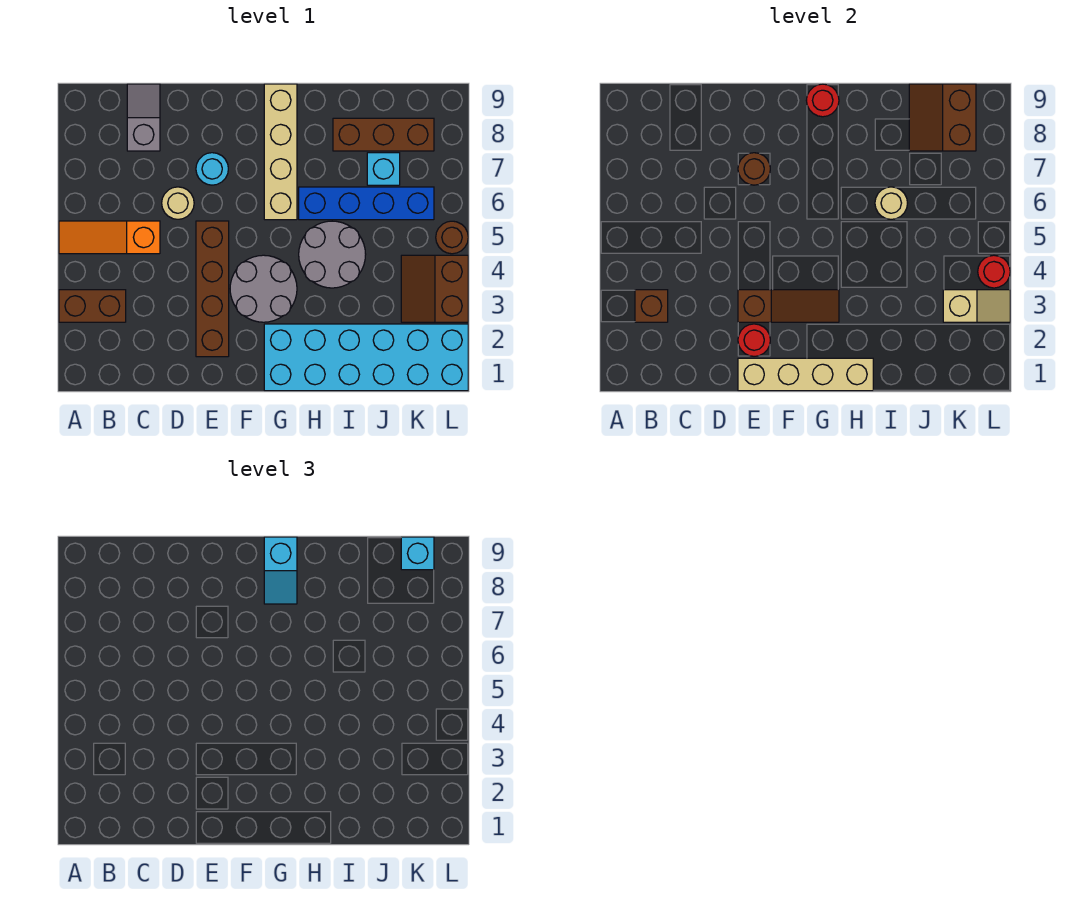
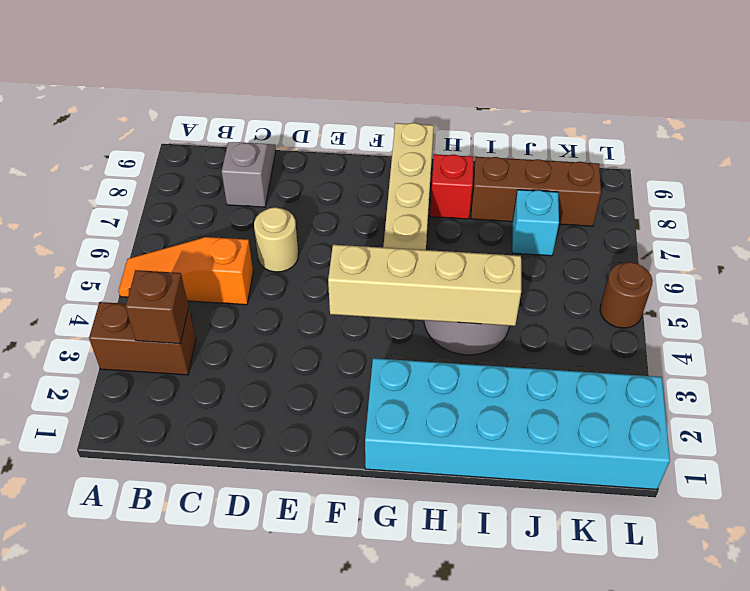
tan 1x4 brick [328,245,521,326] -> tan 1x4 brick moved to [738,358,873,391]
red 1x1 brick [430,154,473,219] -> none
none -> brown 1x4 brick [196,221,229,357]
none -> cyan 1x1 round brick [196,153,228,185]
none -> grey 2x2 round brick [230,255,297,322]

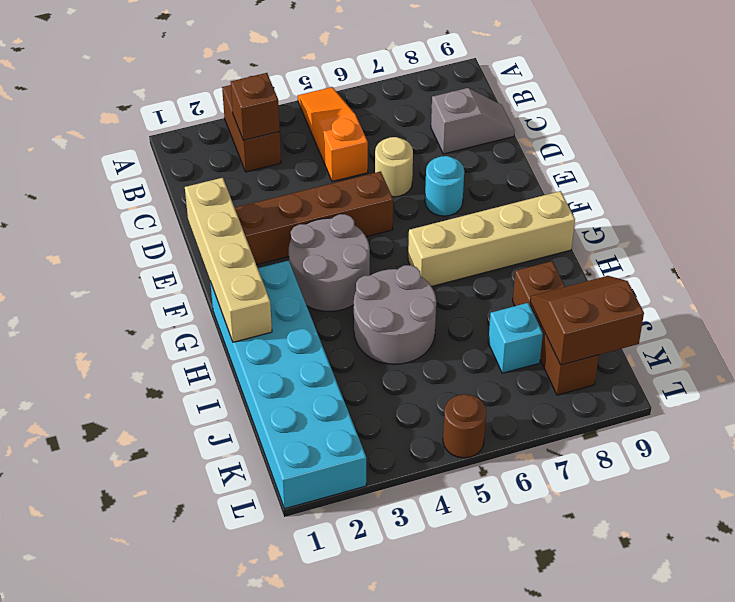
none -> blue 1x4 brick [299,187,434,220]
none -> brown 2x2 slope [401,255,468,322]
none -> red 1x1 round brick [738,324,770,356]

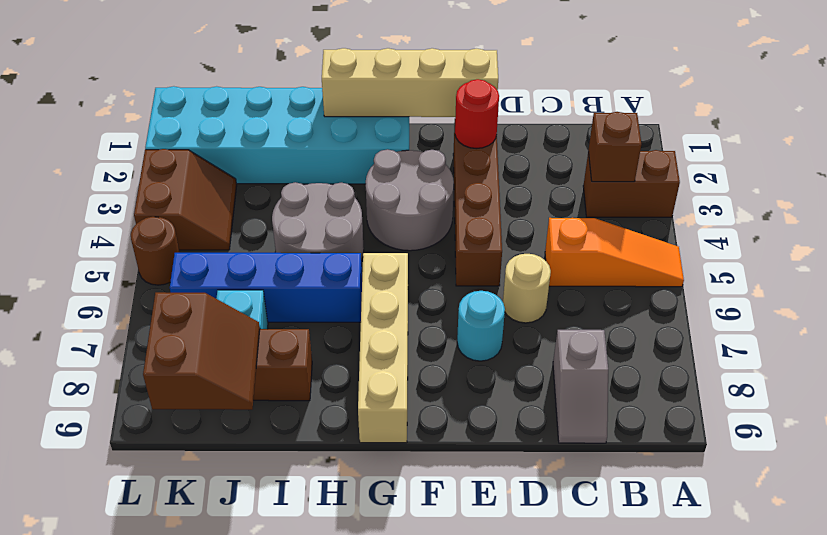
none -> brown 1x3 slope [738,290,839,322]
none -> brown 1x1 round brick [738,153,770,185]
none -> red 1x1 round brick [806,84,839,117]

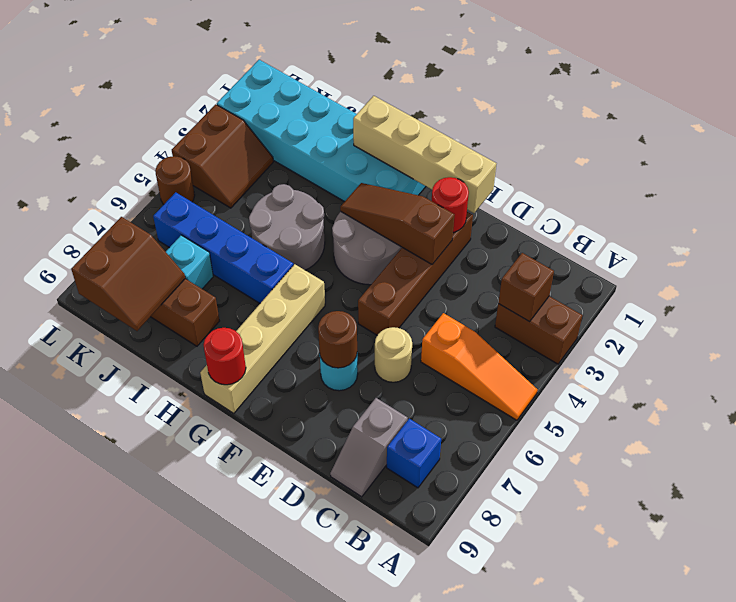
blue 1x1 brick [387,419,441,488] -> none
none -> tan 1x1 round brick [875,187,907,219]
none -> tan 1x2 slope [943,290,1010,322]
none -> red 1x1 round brick [978,255,1010,288]

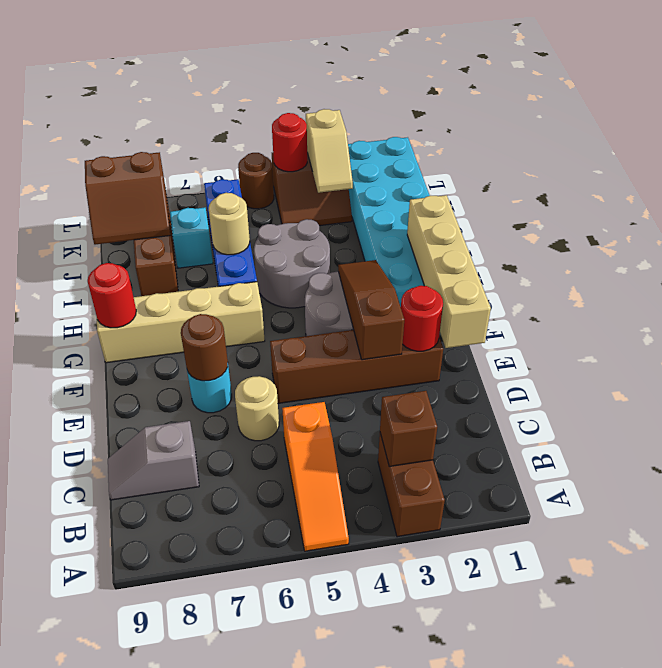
tan 1x2 slope [306,109,353,193] -> tan 1x2 slope turned to [943,290,1010,322]
none -> cyan 1x2 slope [264,537,297,604]
none -> cyan 1x1 brick [401,537,434,570]

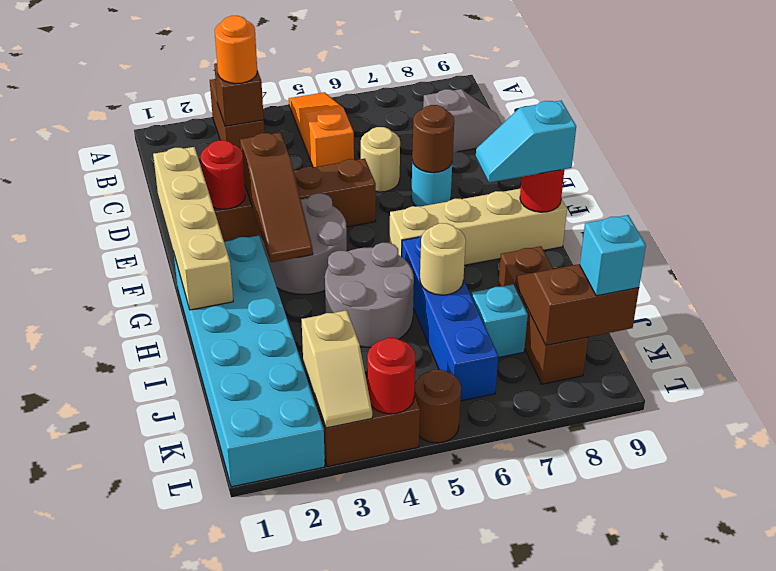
orange 1x1 round brick [215,16,257,84] -> none

